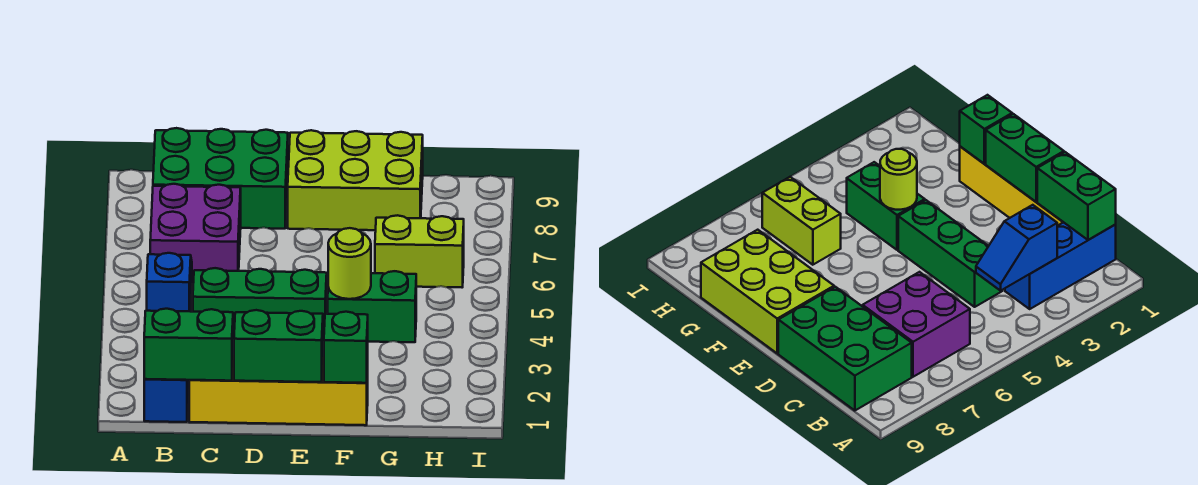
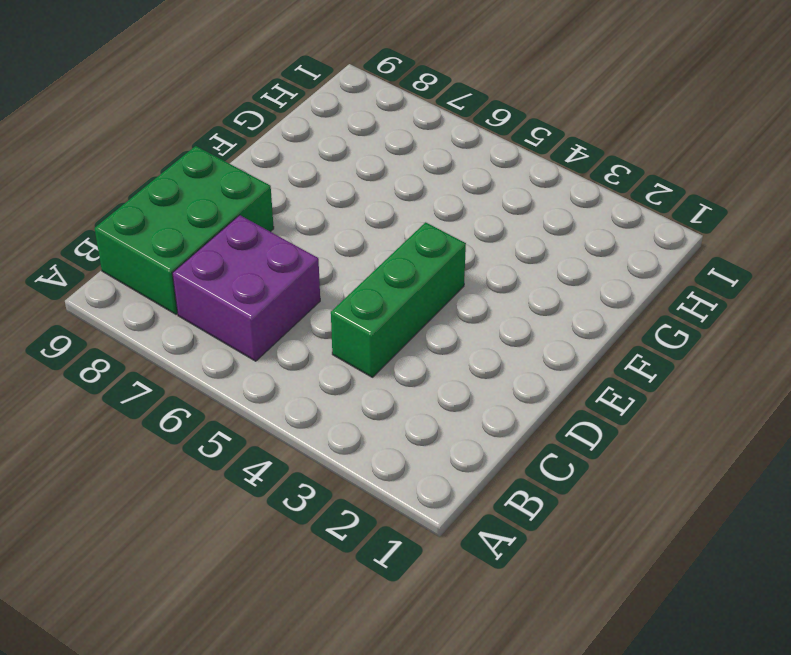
none -> blue 1x3 brick [144,302,191,422]
none -> yellow 1x4 brick [189,355,368,425]
none -> lime 2x3 brick [288,130,423,230]

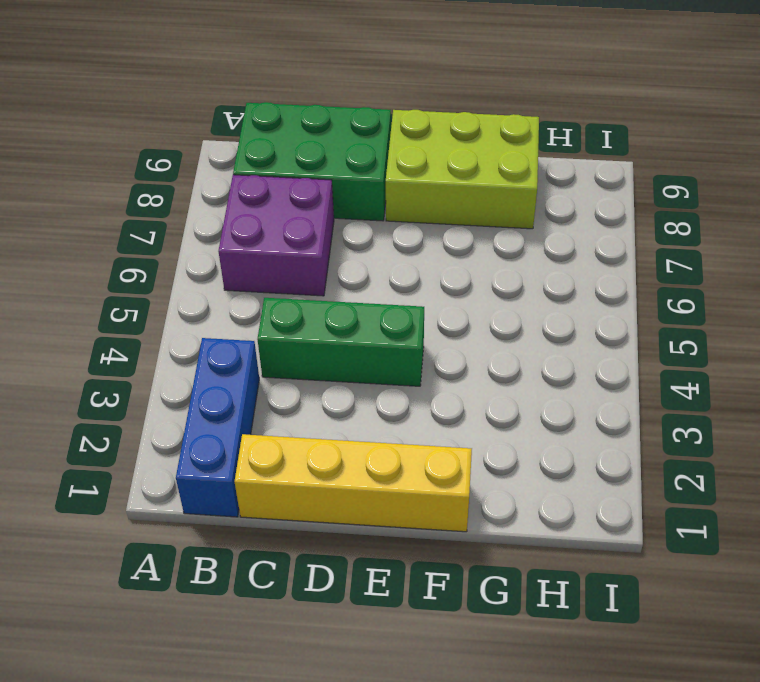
none -> green 1x2 brick [328,271,416,342]
none -> lime 1x2 brick [375,215,464,287]
none -> green 1x2 brick [144,309,233,381]

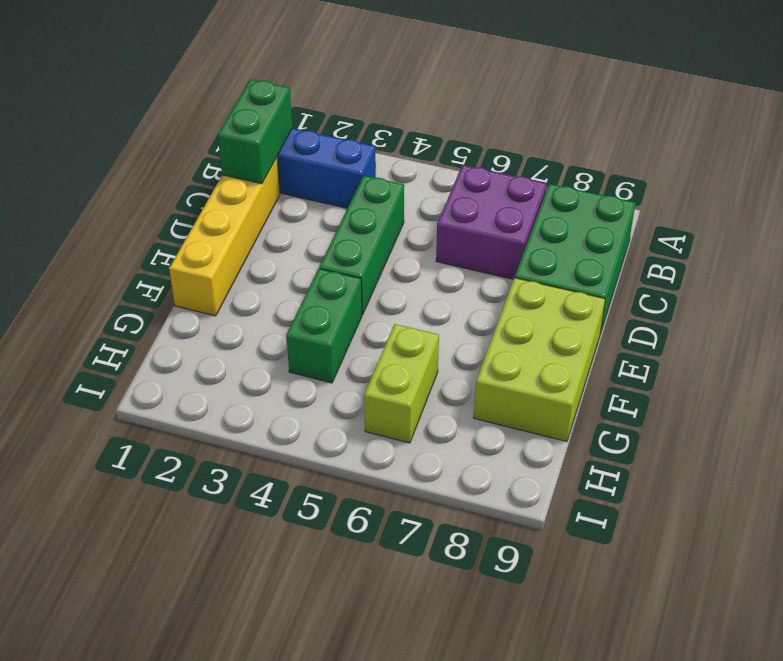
none -> blue 1x2 slope [147,253,192,311]
none -> green 1x2 brick [234,310,323,382]
none -> green 1x1 brick [324,312,368,383]

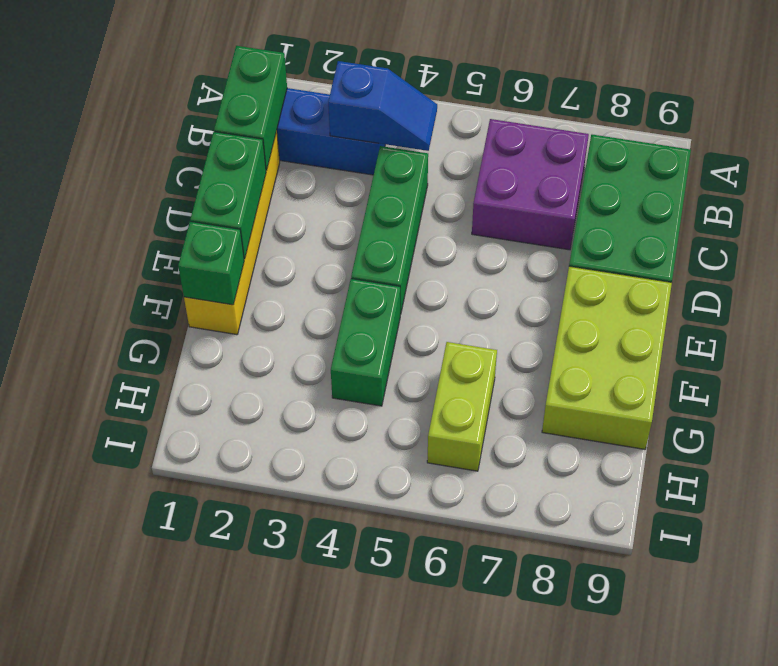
none -> lime 1x1 round brick [328,228,371,299]

